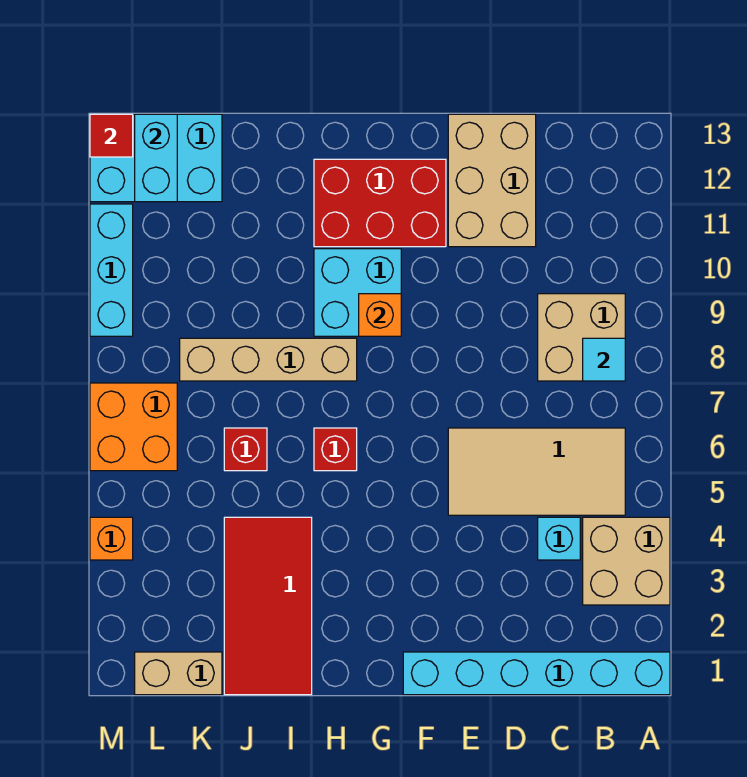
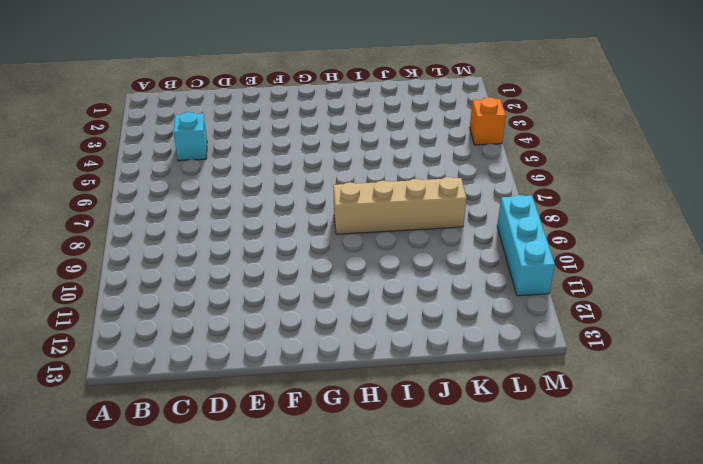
none -> cyan 1x6 brick [403,652,670,695]
none -> tan 2x2 brick [583,517,670,605]
none -> tan 2x4 tile [448,428,625,515]

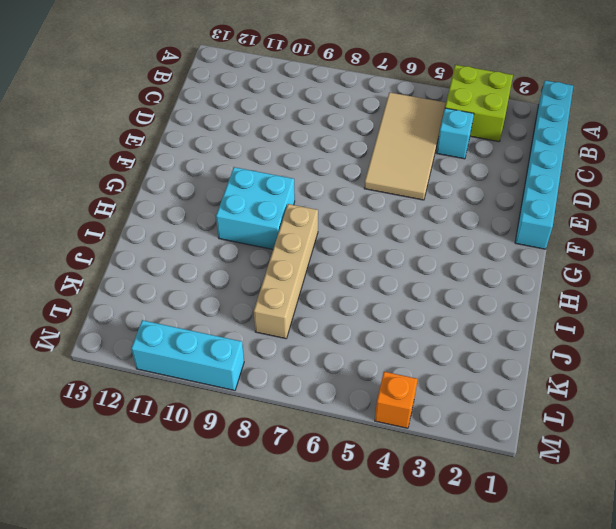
lime 2x2 brick [445,65,513,142] -> tan 2x2 brick [583,517,670,605]
none -> tan 2x2 brick [538,294,625,381]
none -> tan 2x3 brick [448,114,536,247]
none -> red 2x3 brick [314,159,446,247]

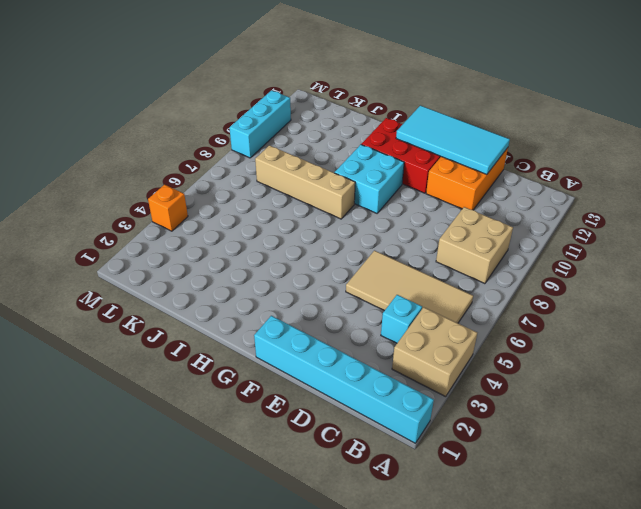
orange 2x3 brick [426,148,508,210] -> tan 2x3 brick [448,114,536,247]
cyan 2x4 tile [396,105,510,175] -> none
none -> red 1x1 brick [314,428,357,471]
none -> red 2x4 tile [224,517,312,695]
none -> red 1x1 brick [224,428,267,471]

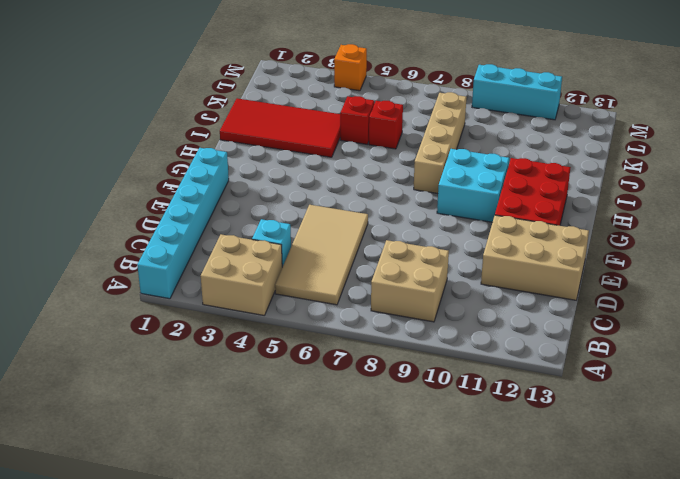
red 1x1 brick [340,96,374,144] -> red 1x1 brick moved to [314,428,357,471]
none -> tan 1x2 brick [135,652,222,695]
none -> cyan 2x3 brick [90,114,222,202]
none -> orange 2x2 brick [90,383,177,471]

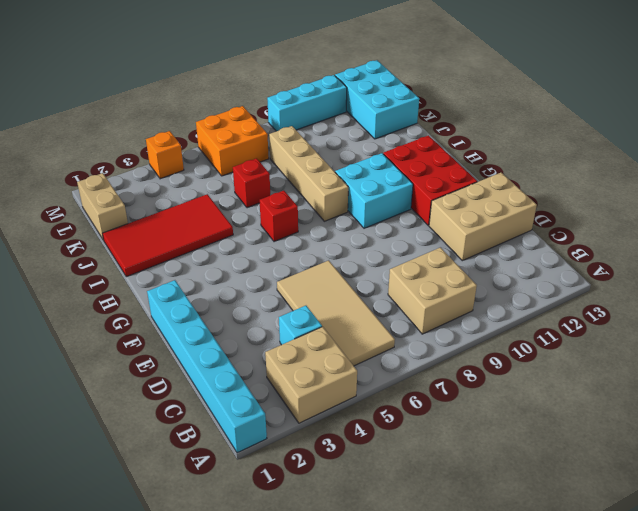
none -> cyan 1x1 tile [583,338,625,381]
none -> orange 1x1 brick [359,294,401,336]
none -> cyan 1x2 brick [135,114,177,202]

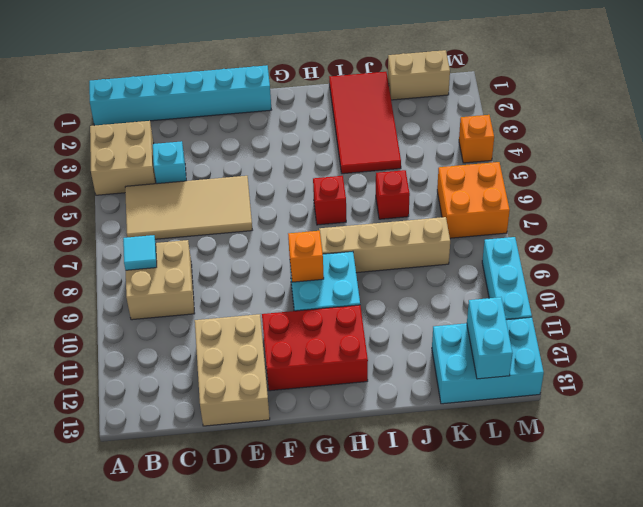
none -> red 1x1 tile [90,114,133,157]

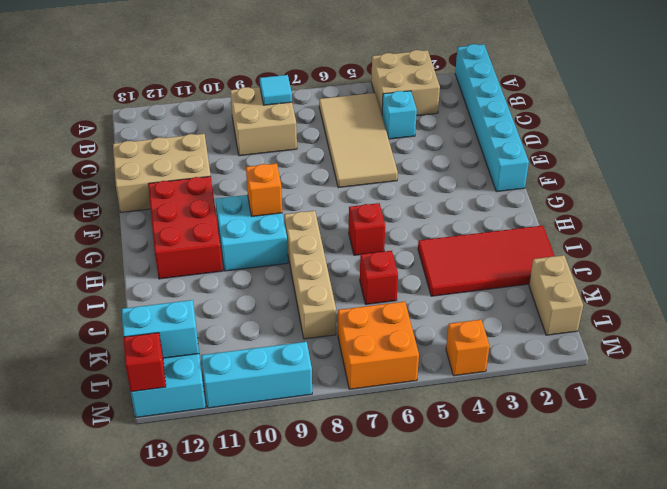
red 1x1 brick [124,333,166,392] -> red 1x1 tile [90,114,133,157]

